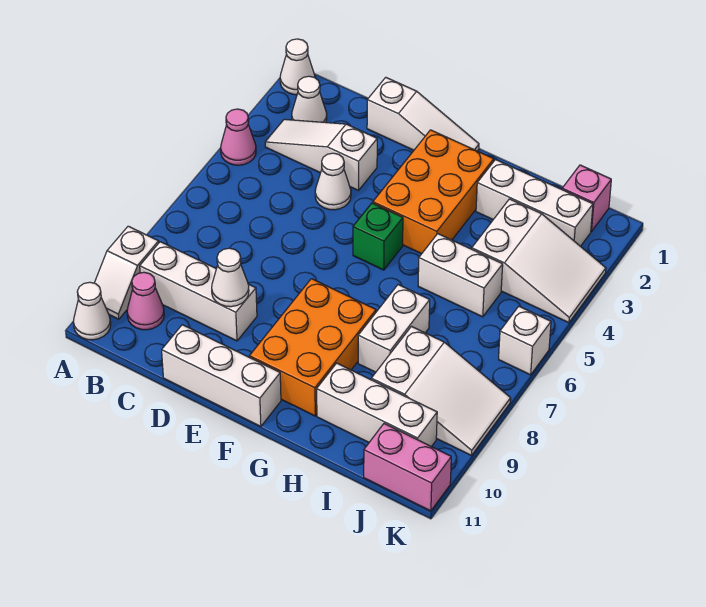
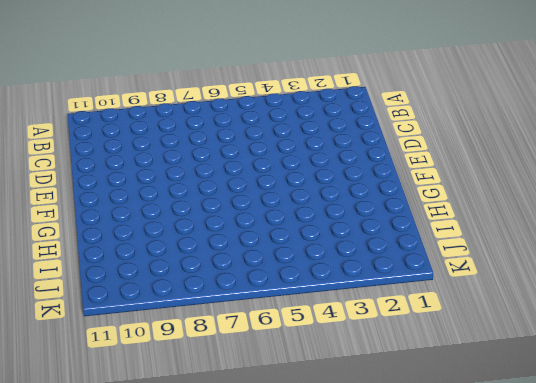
none -> white 1x1 cone [280,39,315,95]
none -> pink 1x1 cone [221,109,256,165]
none -> white 1x2 slope [95,226,159,319]

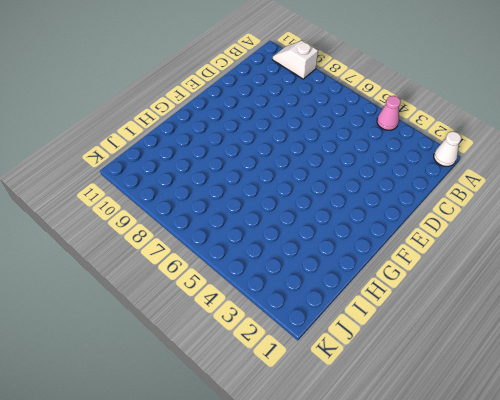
none -> white 1x1 cone [73,282,111,340]
none -> white 1x1 cone [292,76,327,122]
none -> white 1x3 slope [265,119,377,190]

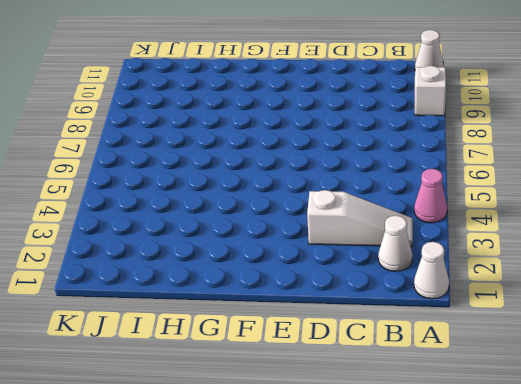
none -> white 1x3 brick [140,242,257,341]
none -> pink 1x1 cone [127,272,164,330]
none -> white 1x3 slope [367,77,479,151]

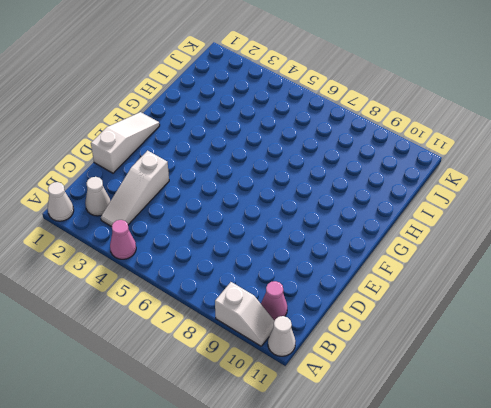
none -> white 1x3 brick [140,242,257,341]
none -> white 1x1 cone [315,153,351,210]
none -> white 1x3 brick [162,325,281,426]

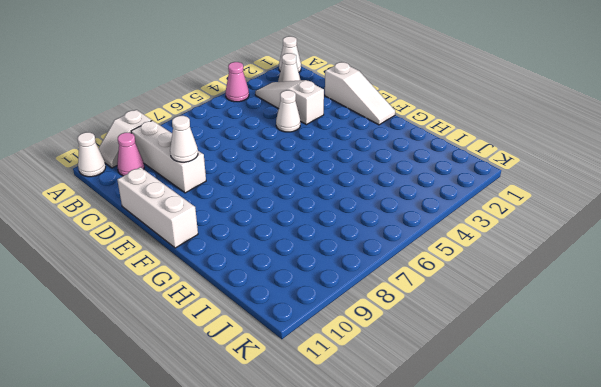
none -> orange 2x3 brick [373,130,494,254]
none -> green 1x1 brick [353,203,403,270]
none -> orange 2x3 brick [249,279,376,416]

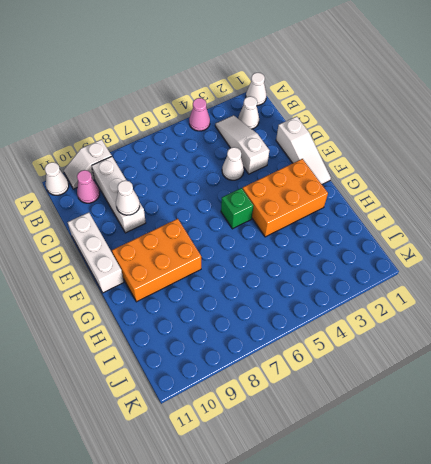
none -> white 1x3 brick [476,160,593,246]
none -> white 1x2 brick [418,234,503,317]
none -> white 1x2 brick [358,285,430,372]

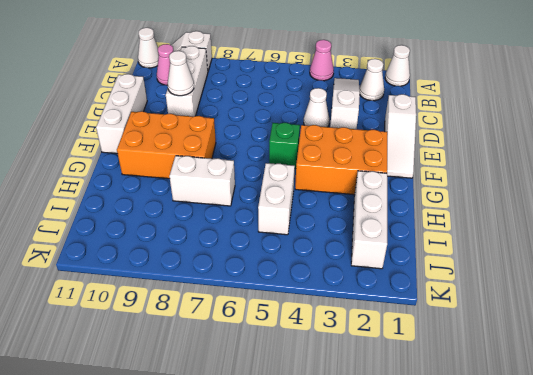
none -> white 1x3 brick [317,363,437,447]
none -> white 2x3 slope [472,199,606,323]
none -> white 2x3 slope [371,327,511,456]

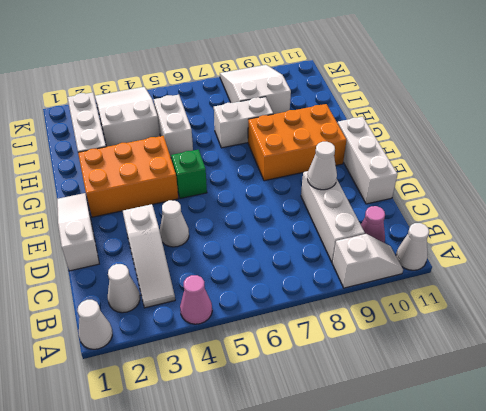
none -> white 1x3 brick [317,363,437,447]
none -> pink 1x1 brick [562,165,611,232]
none -> pink 1x2 brick [364,424,451,511]

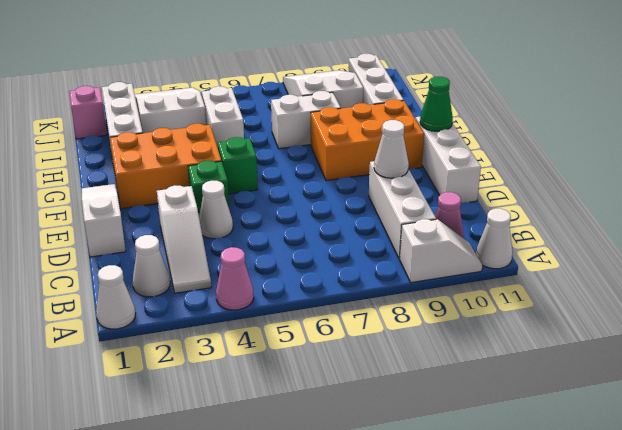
green 1x1 brick [188,161,229,215] -> none
green 1x1 cone [420,77,453,131] -> none
none -> pink 1x2 brick [364,424,451,511]
none -> white 1x1 brick [499,306,551,375]

